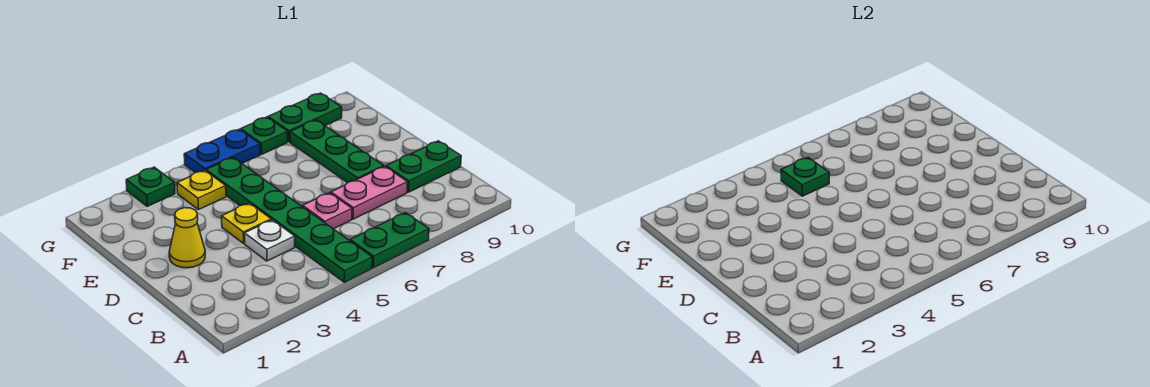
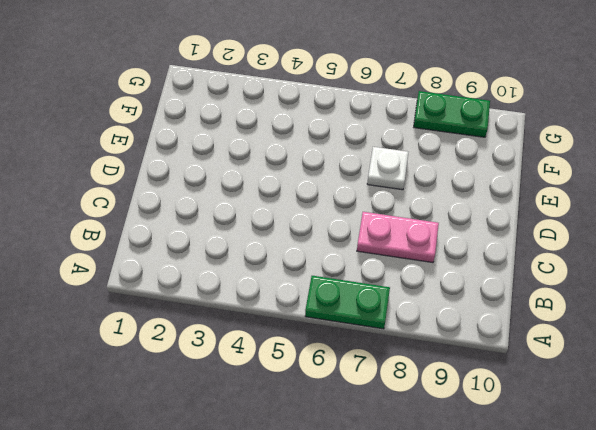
white 1x1 plate [367,147,409,190] -> white 1x1 plate moved to [245,220,295,261]
none -> green 1x6 plate [206,157,372,282]
none -> pink 1x1 plate [303,193,352,229]
none -> green 1x2 plate [386,141,461,192]

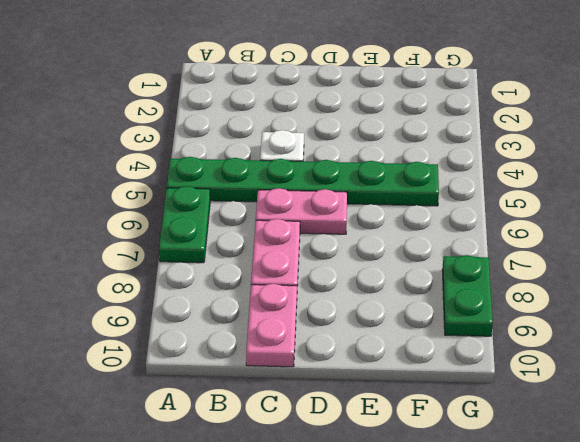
pink 1x2 plate [256,188,347,234] -> pink 1x1 plate [303,193,352,229]
pink 1x2 plate [246,284,297,367] -> green 1x2 plate [386,141,461,192]
none -> yellow 1x1 cone [169,208,205,268]
none -> yellow 1x1 plate [222,203,271,243]
none -> green 1x3 plate [290,120,384,183]

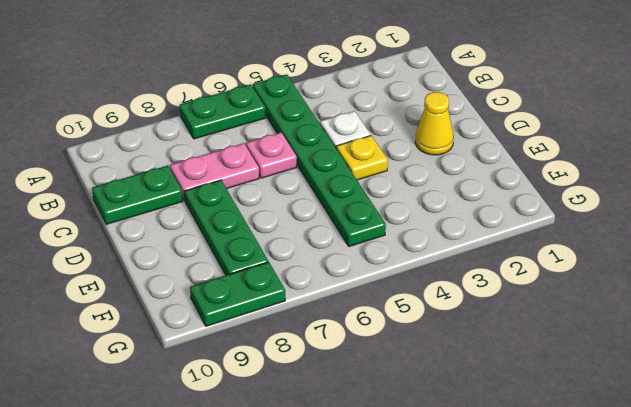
none -> yellow 1x1 plate [177,170,226,210]
none -> green 1x1 plate [126,167,175,206]
none -> blue 1x2 plate [184,129,260,173]

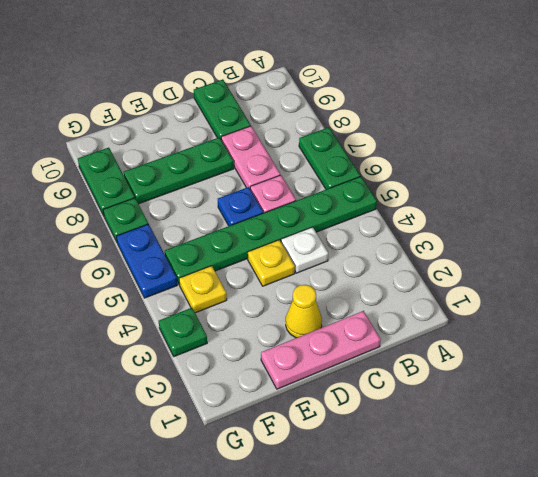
pink 1x3 plate [261,311,381,389] -> none
blue 1x1 plate [218,187,263,226] -> none
none -> green 1x1 plate [781,157,829,196]

